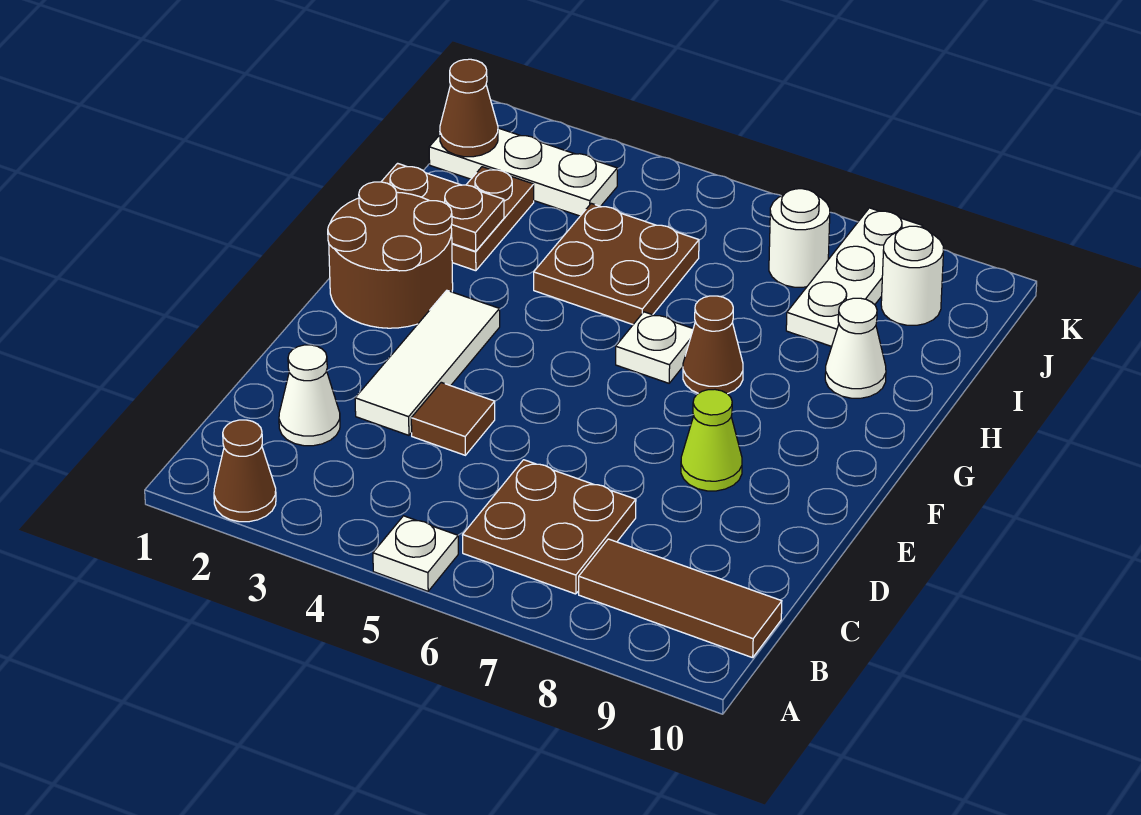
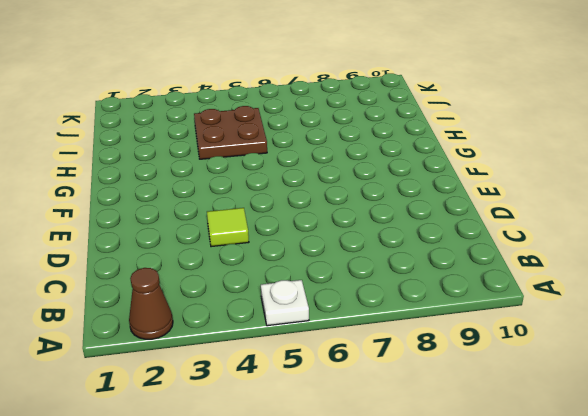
lime 1x1 tile [207,208,249,247] -> brown 1x1 tile [411,382,495,455]
none -> brown 2x2 plate [463,460,636,594]
none -> brown 1x3 tile [579,539,782,658]
none -> white 1x1 cone [279,345,340,446]

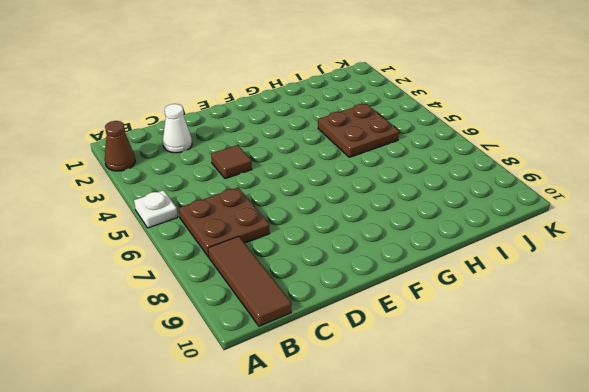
none -> white 1x3 tile [355,291,500,435]
none -> lime 1x1 cone [681,390,742,491]
none -> brown 2x2 round brick [328,182,453,328]

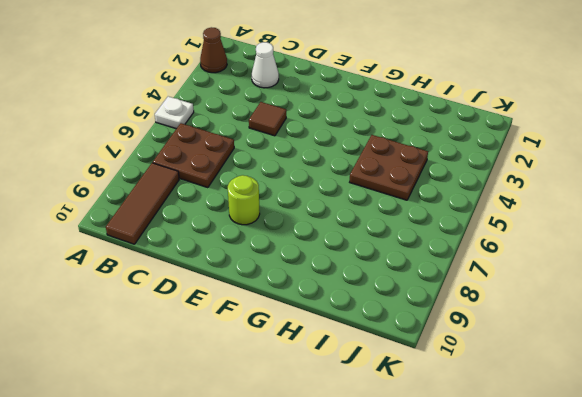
lime 1x1 round brick [228,175,260,225] -> lime 1x1 cone [681,390,742,491]
none -> white 1x3 tile [355,291,500,435]
none -> brown 2x2 round brick [328,182,453,328]
none -> white 1x1 plate [616,312,693,383]

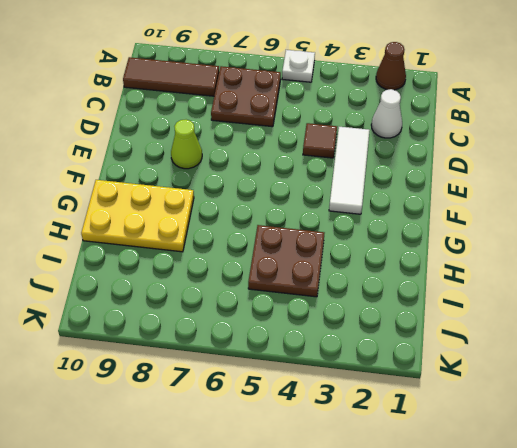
yellow 2x3 plate [81,180,194,252] -> white 1x1 cone [825,298,886,398]
none -> brown 2x2 round brick [328,182,453,328]
none -> white 1x1 plate [616,312,693,383]
none -> brown 1x1 cone [683,296,743,394]

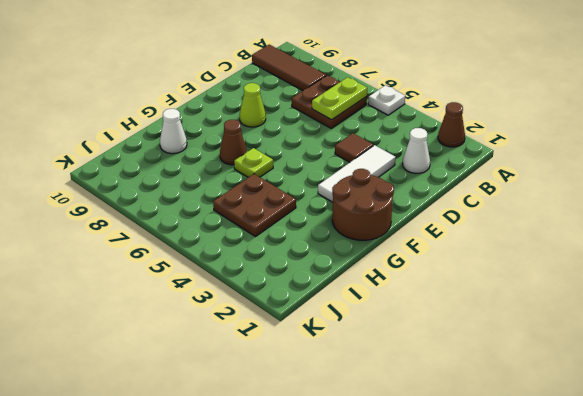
lime 1x2 plate [312,77,367,120] -> none
lime 1x1 plate [234,148,273,177] -> white 1x1 plate [616,312,693,383]
none -> brown 1x2 plate [452,167,534,271]
none -> white 1x3 plate [786,208,923,346]
none -> white 1x3 plate [429,128,617,216]

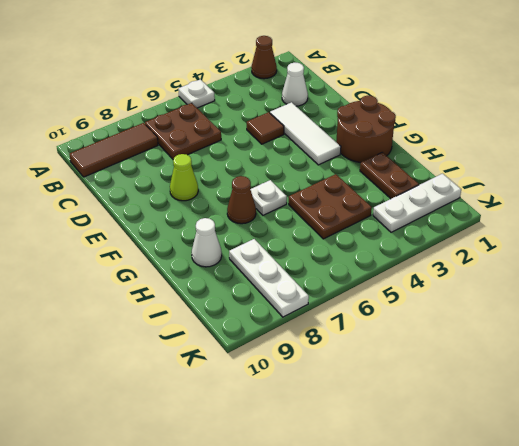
none -> white 1x1 round brick [769,189,830,287]
none -> white 1x1 round brick [881,226,943,325]
none -> brown 1x2 plate [381,163,504,251]

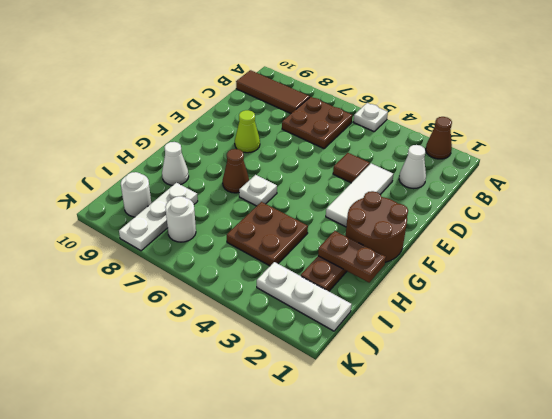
none -> brown 1x1 cone [440,59,498,157]

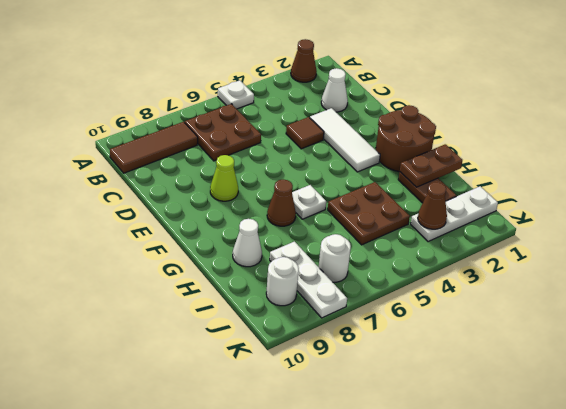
brown 1x1 cone [418,182,447,229] -> brown 1x1 cone moved to [440,59,498,157]

